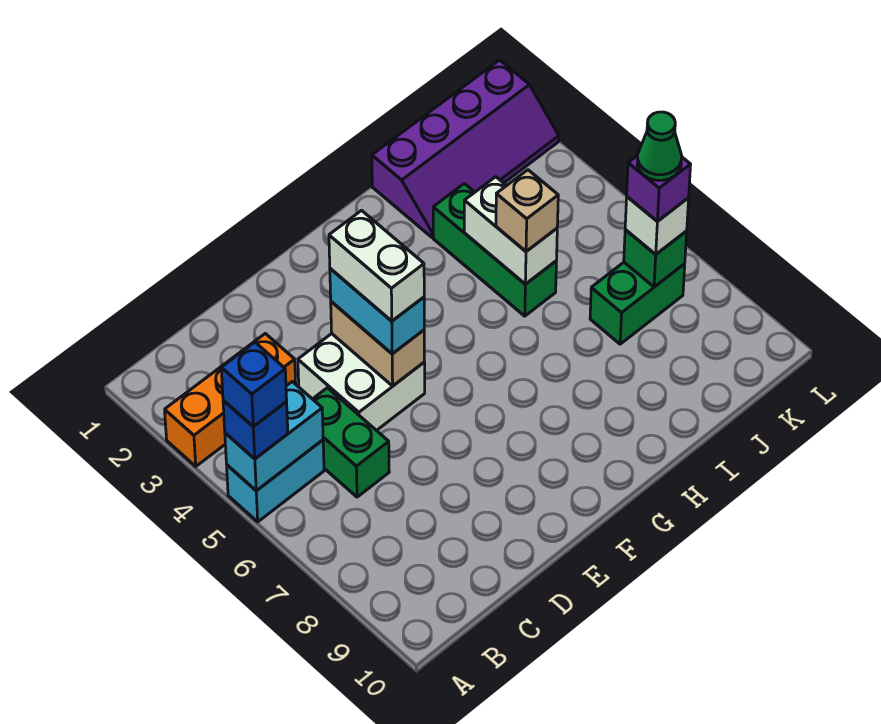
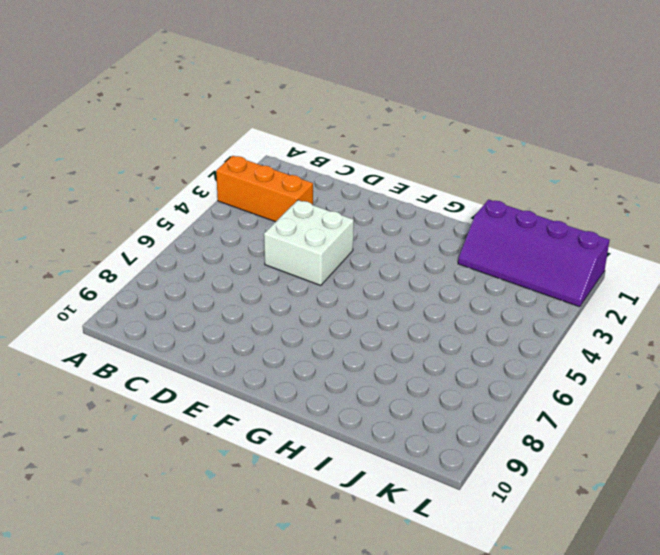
none -> cyan 1x2 brick [227,440,324,522]
none -> green 1x2 brick [313,388,389,497]
none -> green 1x3 brick [433,184,556,316]

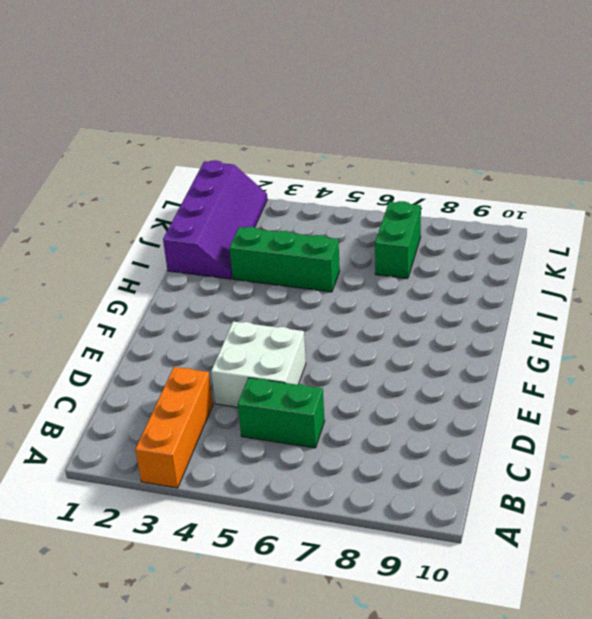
none -> cyan 1x2 brick [227,440,324,522]
none -> cyan 1x2 brick [225,382,323,491]
none -> tan 1x2 brick [331,302,424,386]

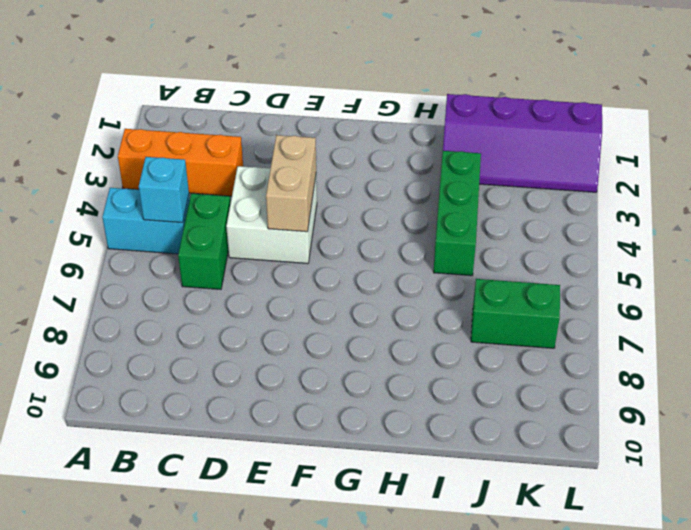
cyan 1x1 brick [139,157,189,223] -> cyan 1x2 brick [225,382,323,491]
none -> white 1x2 brick [464,177,557,284]
none -> green 1x1 brick [624,230,687,287]
none -> blue 1x1 brick [223,400,288,459]

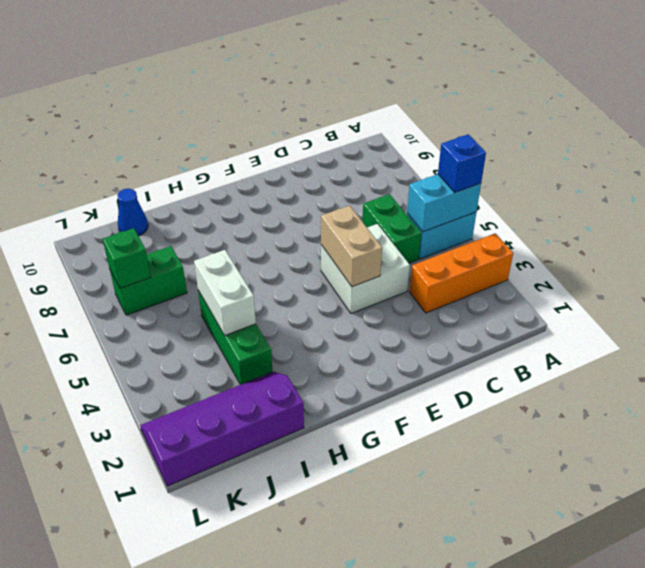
blue 1x1 cone [118,188,148,236] -> none
none -> cyan 1x2 brick [330,269,424,354]
none -> tan 1x1 brick [496,170,558,251]
none -> white 1x1 brick [625,197,689,254]

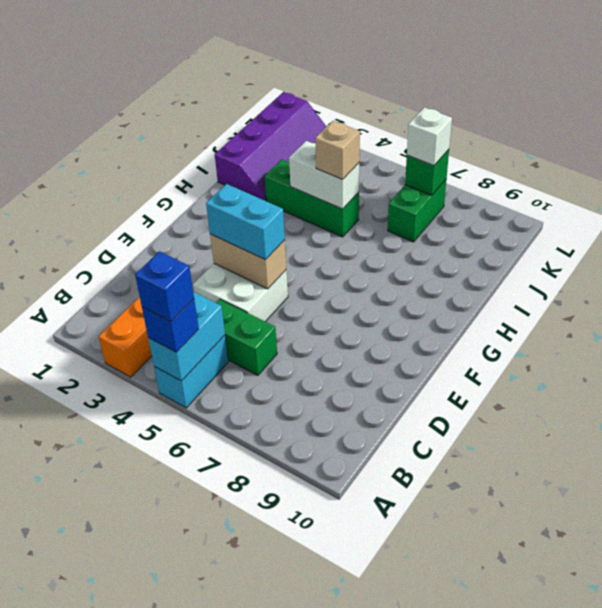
none -> white 1x2 brick [329,211,424,321]
none -> purple 1x1 brick [627,155,691,221]
none -> green 1x1 cone [637,112,682,180]

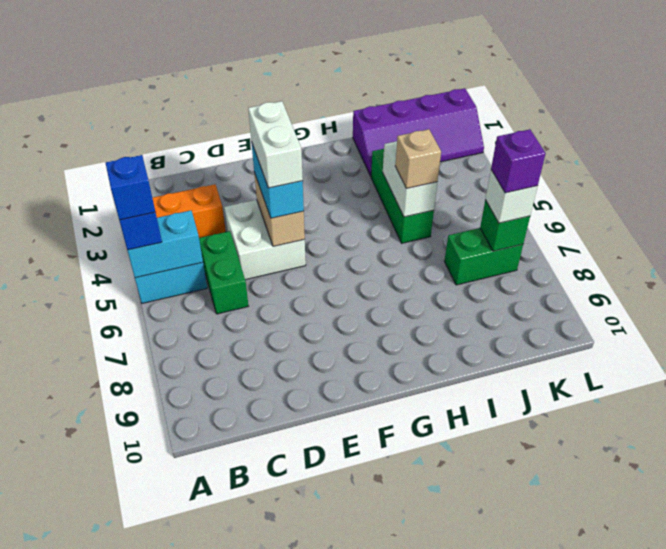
none -> green 1x1 cone [637,112,682,180]

